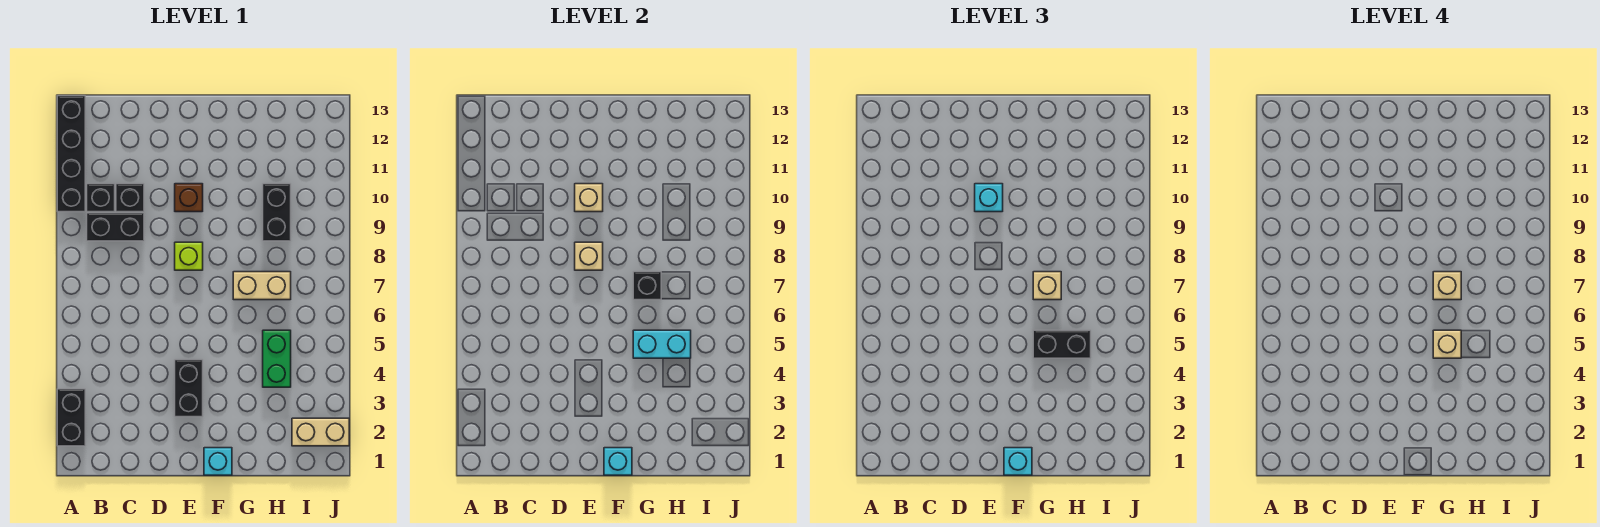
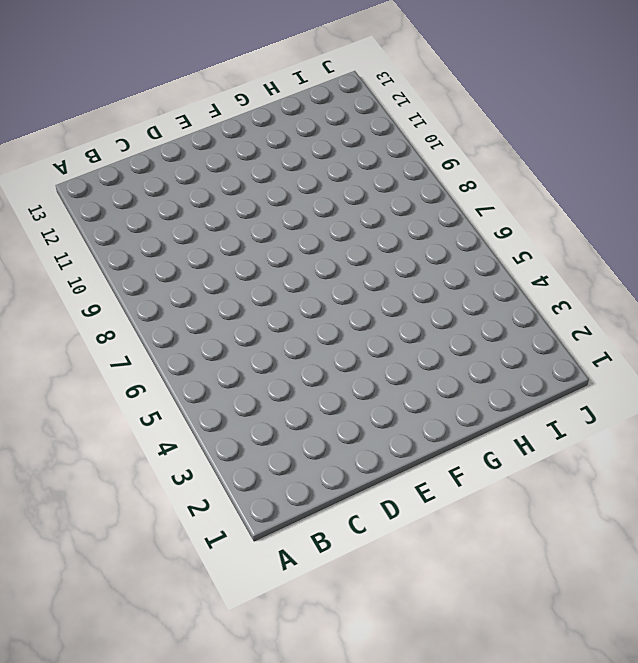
none -> black 1x2 brick [57,389,85,446]
none -> black 1x4 brick [57,96,85,212]
none -> black 1x2 brick [87,213,144,241]

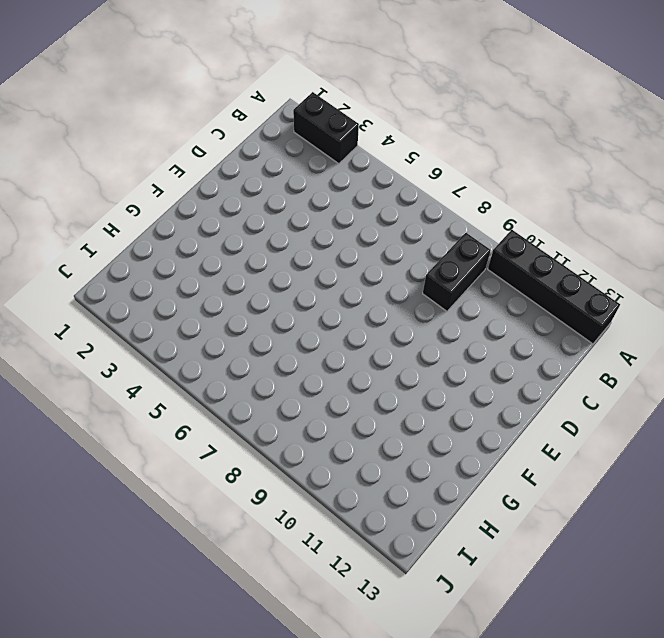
none -> black 1x1 brick [87,184,115,212]
none -> black 1x1 brick [116,184,144,212]
none -> black 1x2 brick [175,360,203,417]

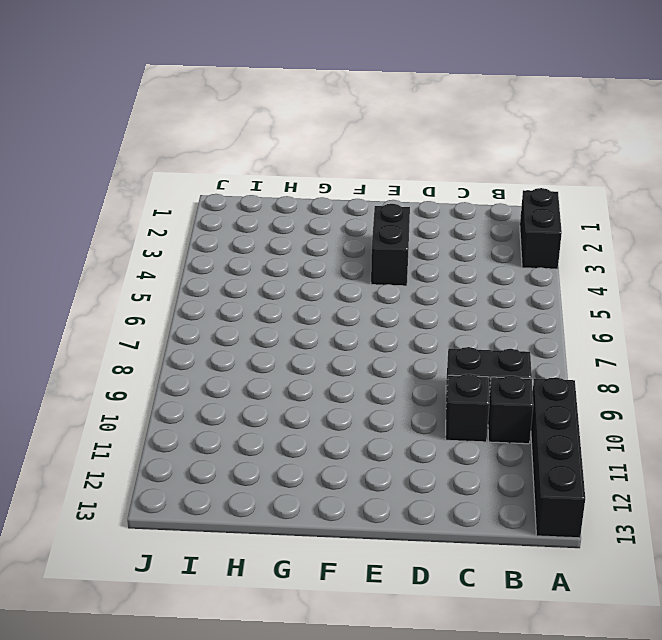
none -> lime 1x1 brick [175,242,203,270]
none -> brown 1x1 brick [175,184,203,212]
none -> cyan 1x1 brick [204,448,232,475]

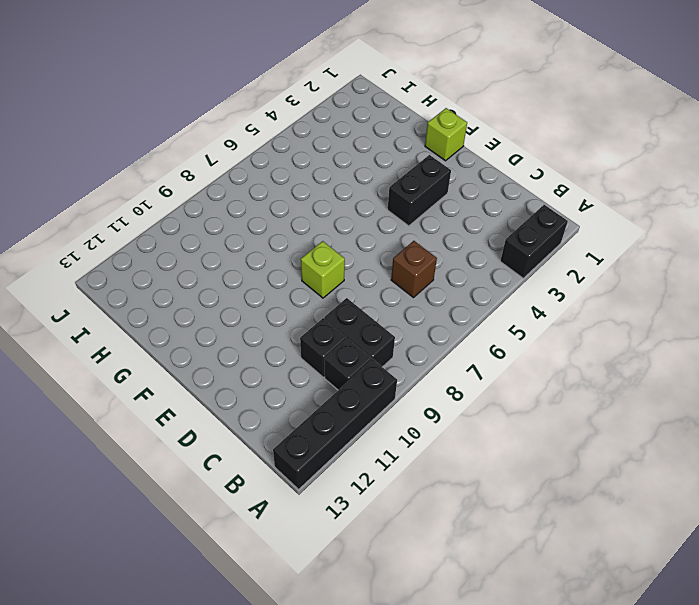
brown 1x1 brick [391,241,437,298] -> brown 1x1 brick moved to [175,184,203,212]
lime 1x1 brick [425,108,467,161] -> cyan 1x1 brick [204,448,232,475]
none -> tan 1x2 brick [233,272,291,300]
none -> green 1x2 brick [263,330,291,387]
none -> black 1x2 brick [263,184,291,241]

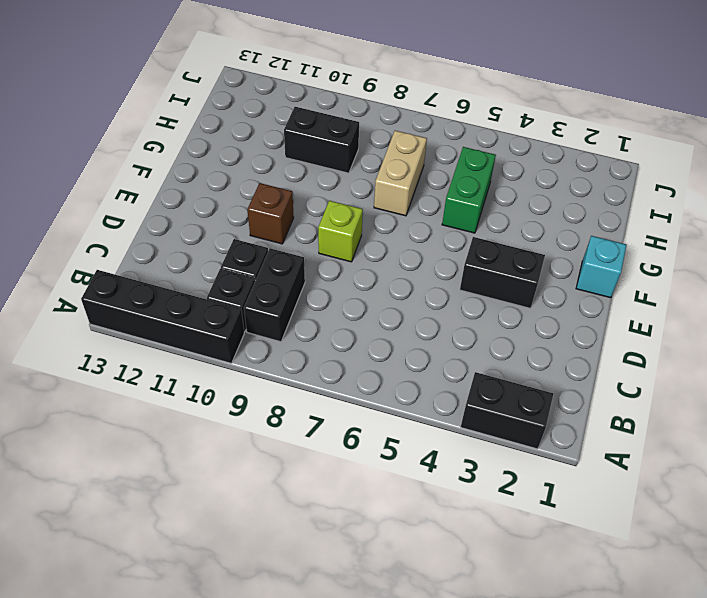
green 1x2 brick [442,147,496,233] -> green 1x2 brick turned to [263,330,291,387]
none -> tan 1x2 brick [292,418,349,446]
none -> tan 1x1 brick [575,242,603,270]
none -> tan 1x1 brick [575,184,603,212]

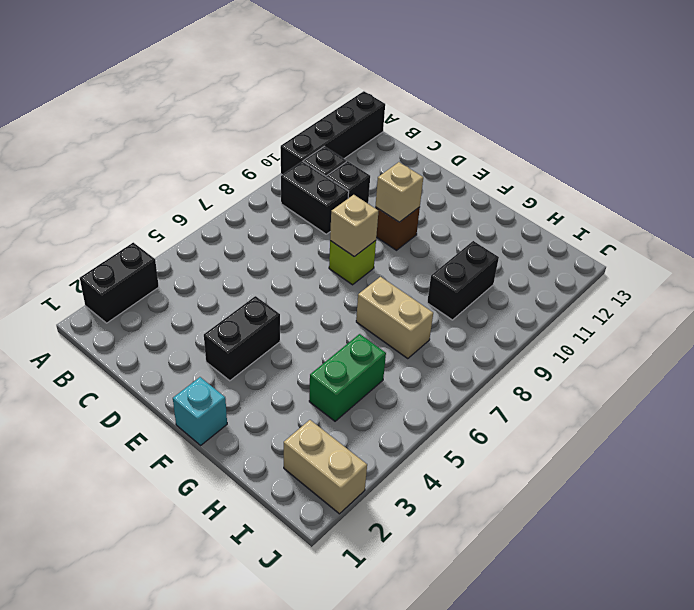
none -> cyan 1x1 brick [604,448,632,475]
none -> cyan 1x2 brick [633,330,691,358]
none -> black 1x1 brick [633,272,661,300]

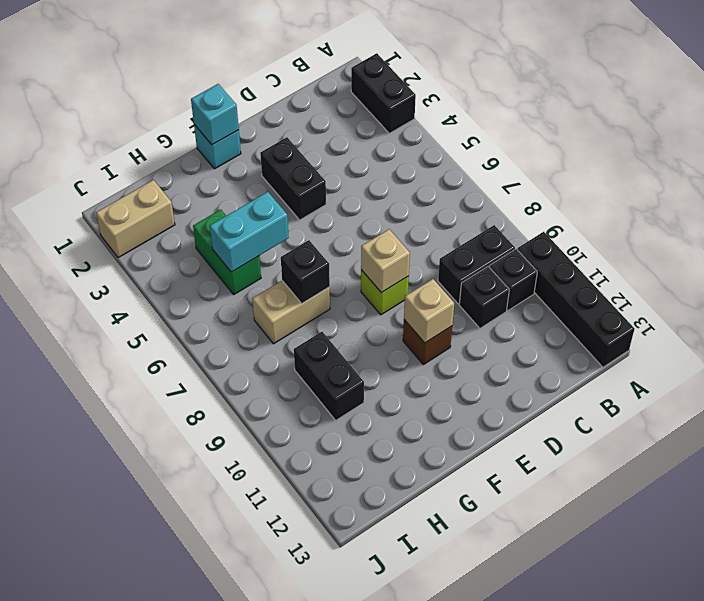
none -> cyan 1x1 brick [975,184,1003,212]
none -> cyan 1x1 brick [1004,448,1032,475]
none -> black 1x2 brick [1033,330,1091,358]

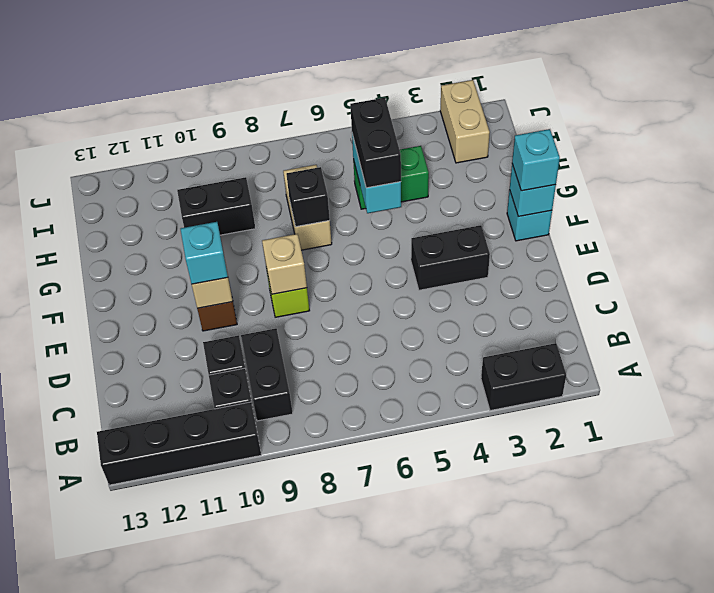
none -> tan 1x1 brick [1033,272,1061,300]
none -> tan 1x1 brick [1433,330,1461,358]
none -> tan 1x1 brick [1433,272,1461,300]

